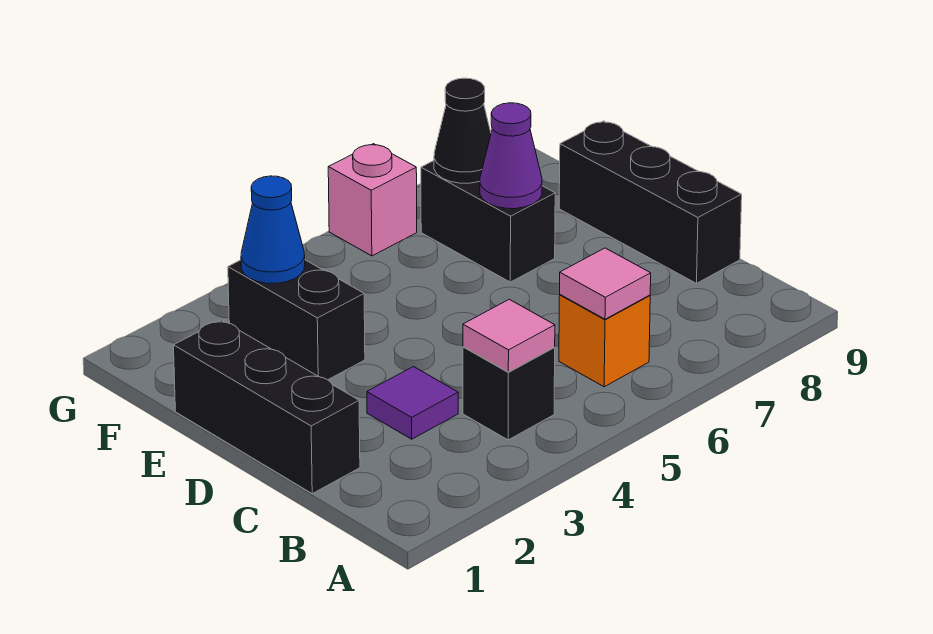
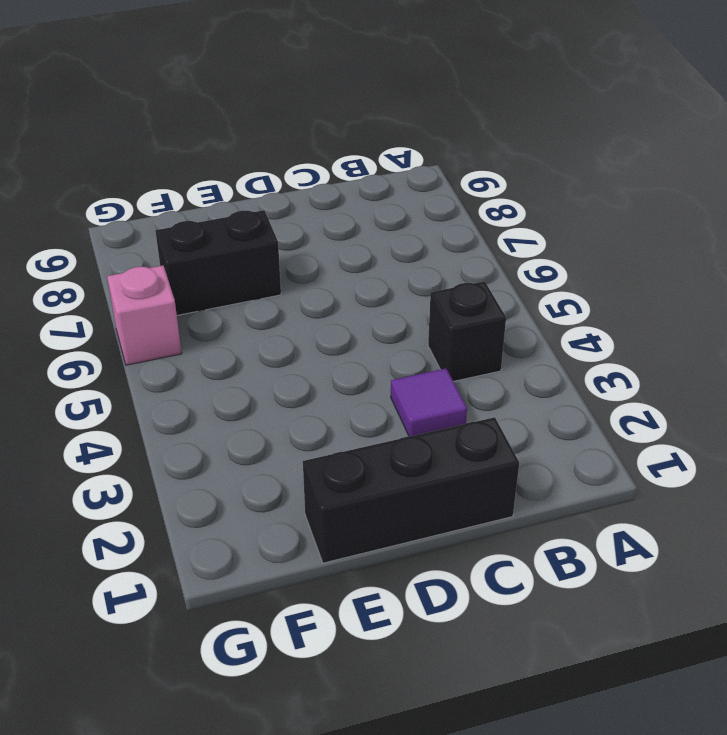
none -> orange 1x1 brick [559,295,650,387]
none -> black 1x3 brick [559,121,742,283]
none -> black 1x2 brick [228,260,365,380]

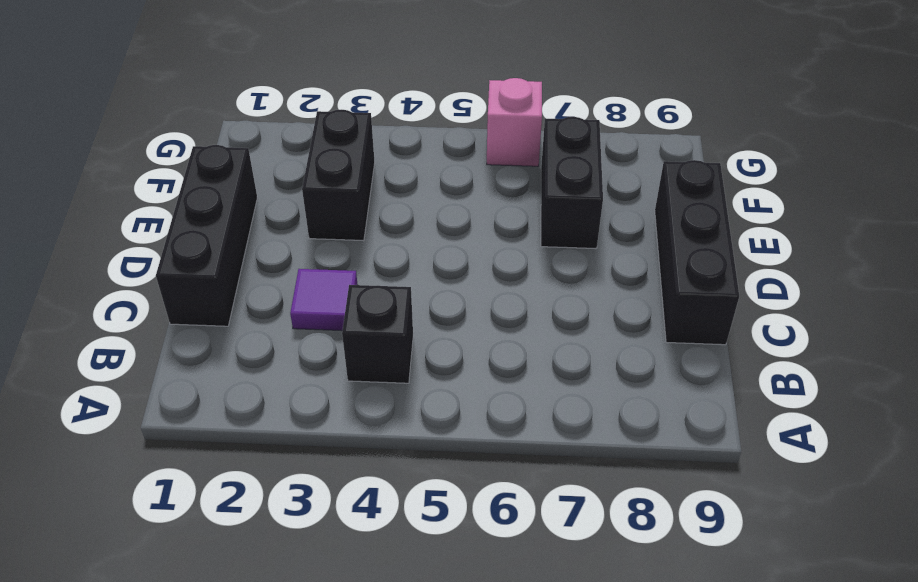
none -> orange 1x1 brick [559,295,650,387]
none -> pink 1x1 tile [463,299,555,372]
none -> pink 1x1 tile [560,248,651,319]

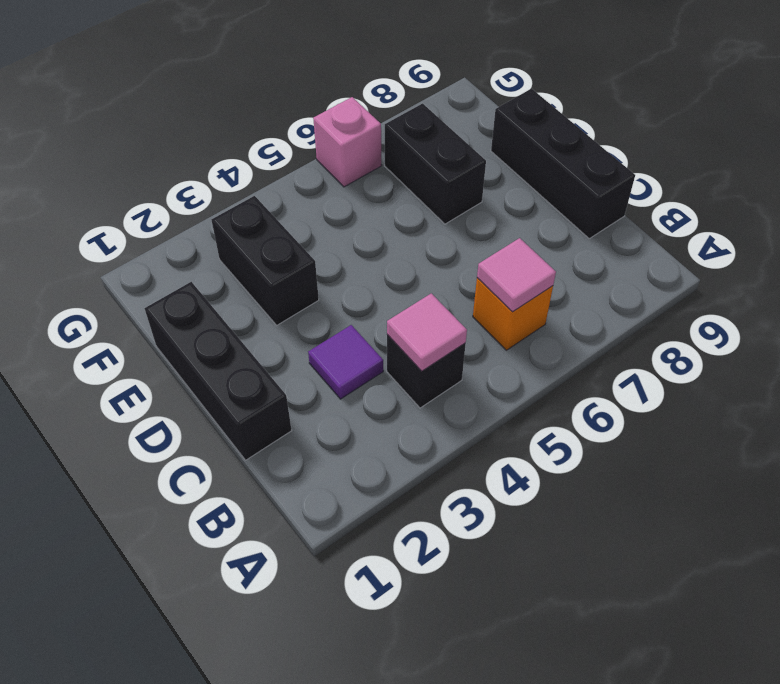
none -> purple 1x1 cone [480,103,542,209]
none -> blue 1x1 cone [241,176,305,283]
none -> black 1x1 cone [434,78,491,183]

